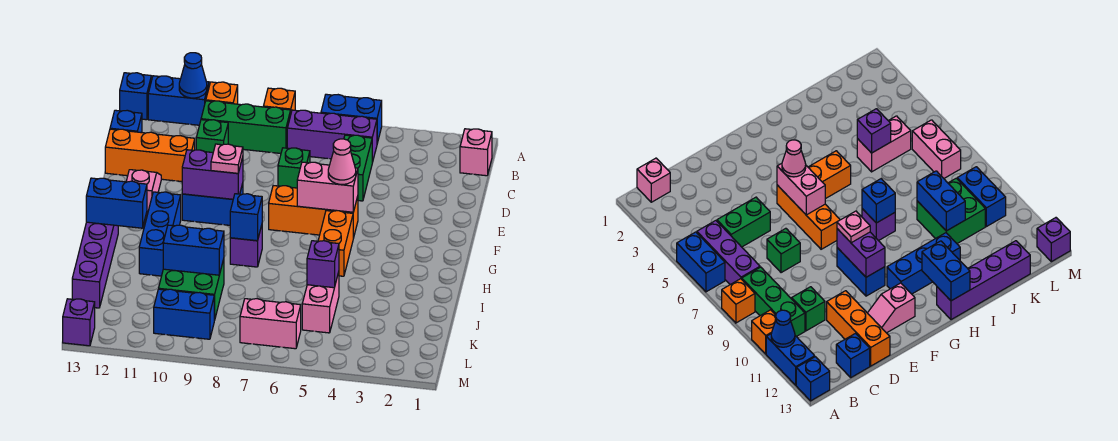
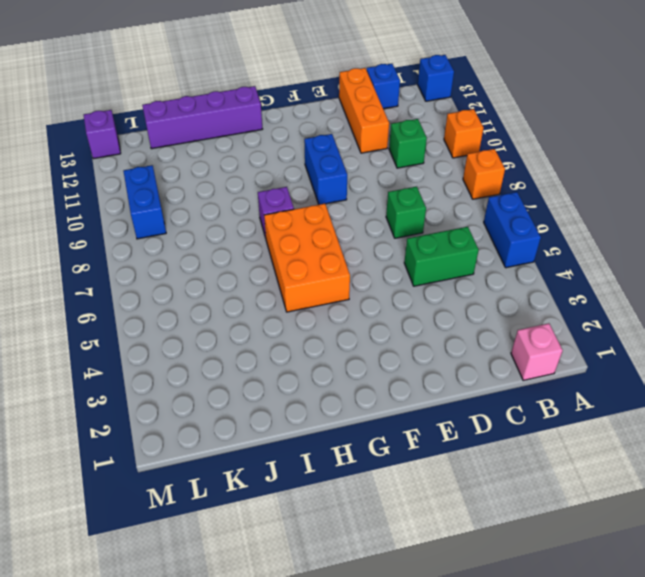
orange 2x3 brick [264,204,350,312] -> orange 1x2 brick [318,211,353,276]
none -> blue 1x2 brick [148,76,209,125]
none -> purple 1x3 brick [287,110,377,163]
none -> green 1x3 brick [201,101,291,153]
none -> pink 1x2 slope [126,170,161,216]

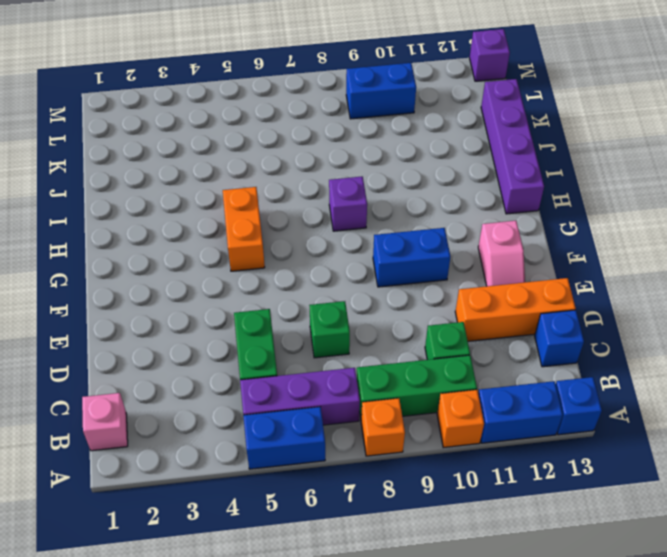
none -> orange 1x3 brick [269,186,358,238]
none -> blue 1x3 brick [139,192,181,276]
none -> pink 1x2 brick [302,272,339,333]
none -> green 2x2 brick [159,259,224,320]

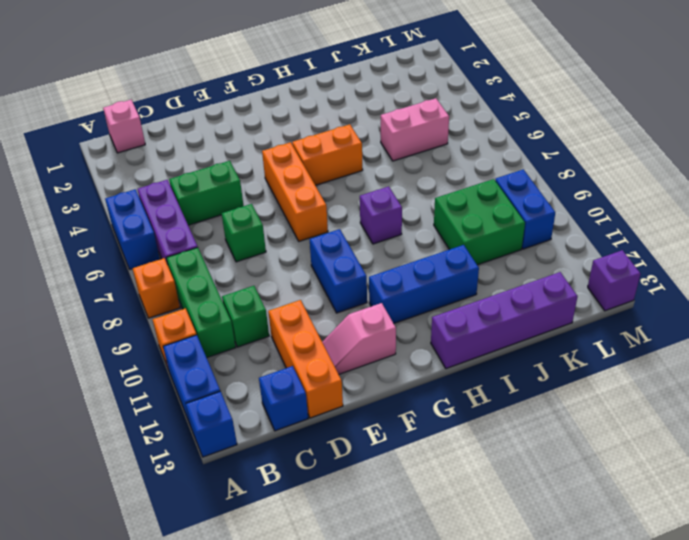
none -> pink 1x2 brick [240,299,301,349]
none -> blue 1x1 cone [179,53,207,98]
none -> pink 1x2 brick [297,162,358,212]
none -> purple 1x2 brick [182,150,243,199]

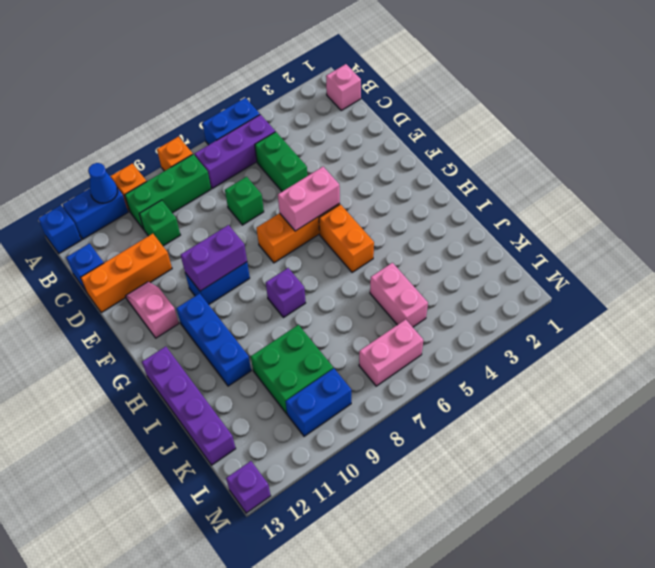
none -> blue 1x1 brick [230,194,262,241]
none -> blue 1x2 brick [86,178,147,228]
none -> purple 1x1 brick [307,241,339,288]
none -> blue 1x2 brick [163,225,224,275]

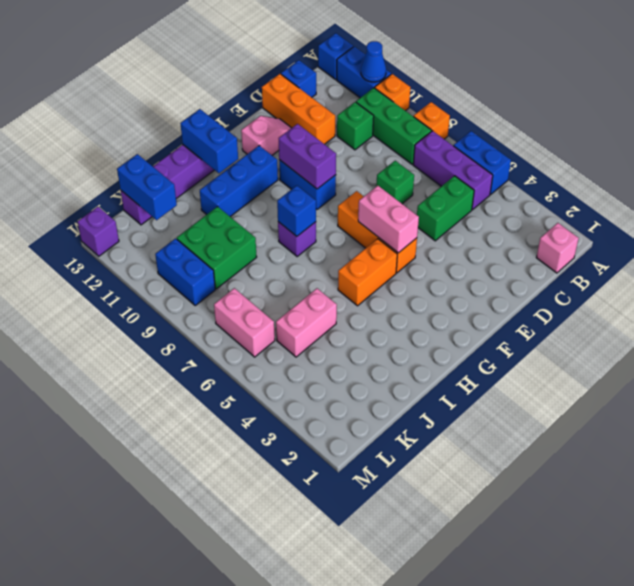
blue 1x2 brick [117,154,177,220] -> blue 1x2 brick moved to [163,225,224,275]
none -> purple 1x1 brick [307,241,339,288]
none -> pink 1x1 cone [328,139,356,184]
none -> pink 1x1 plate [211,144,243,173]

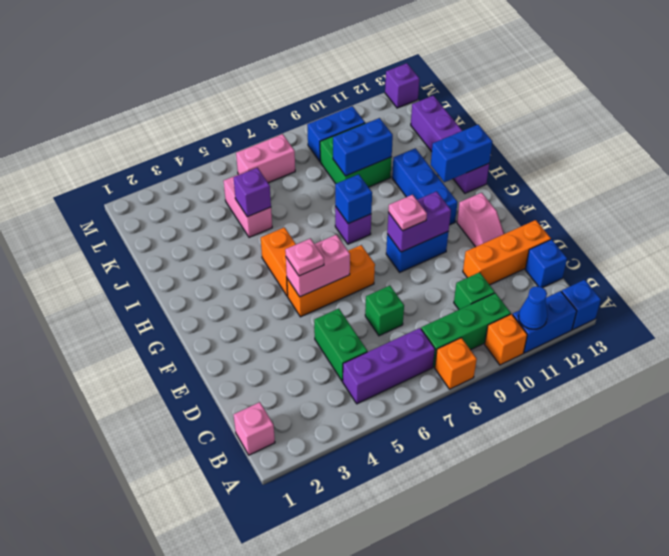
pink 1x1 plate [285,238,324,276] -> pink 1x1 cone [328,139,356,184]
none -> blue 1x2 brick [321,94,382,143]

